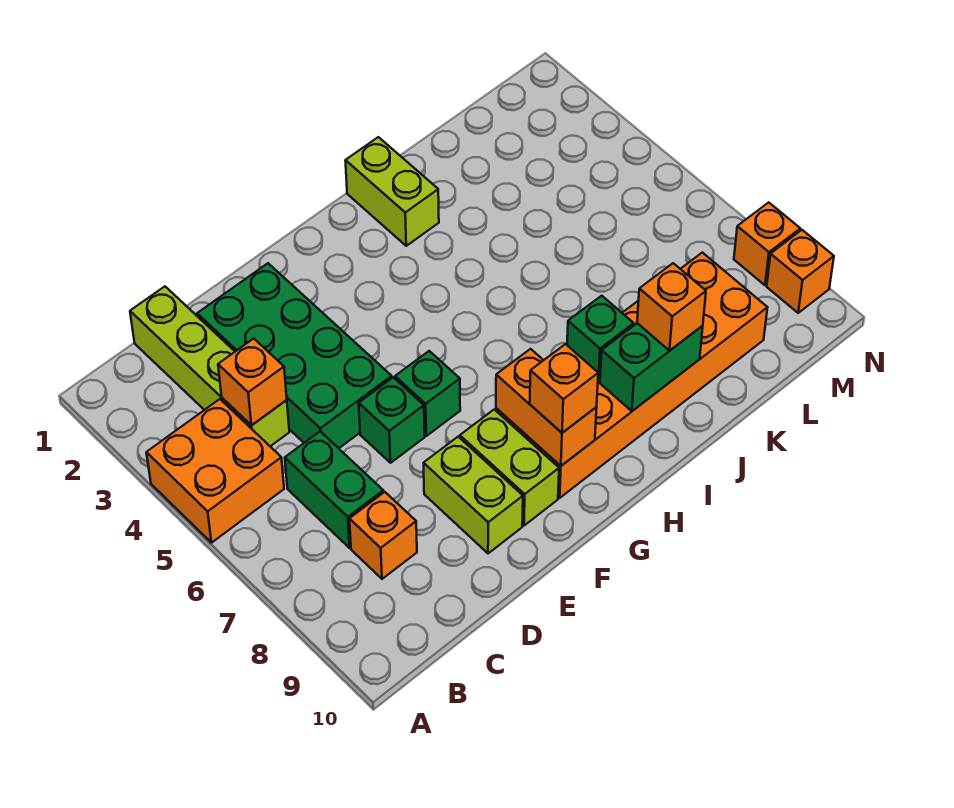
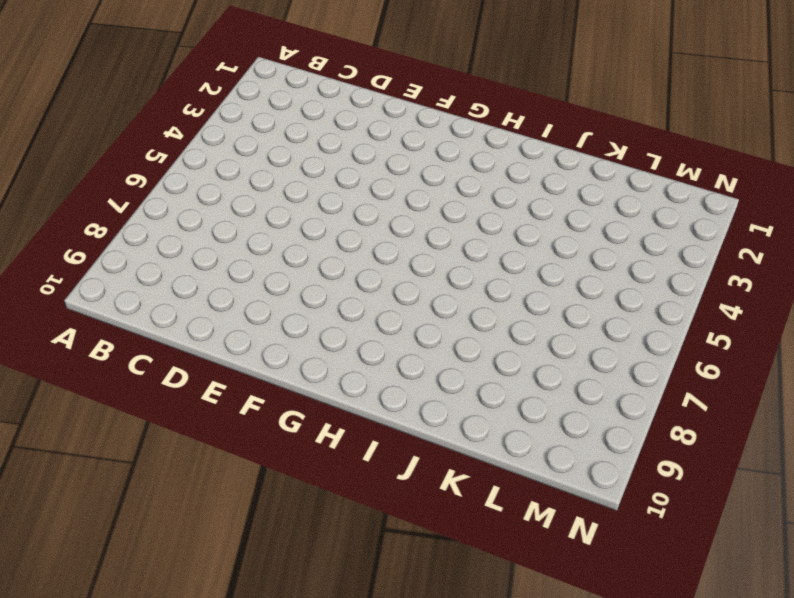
none -> orange 2x2 brick [146,399,284,543]
none -> lime 1x4 brick [130,287,289,446]
none -> green 1x2 brick [285,431,383,548]

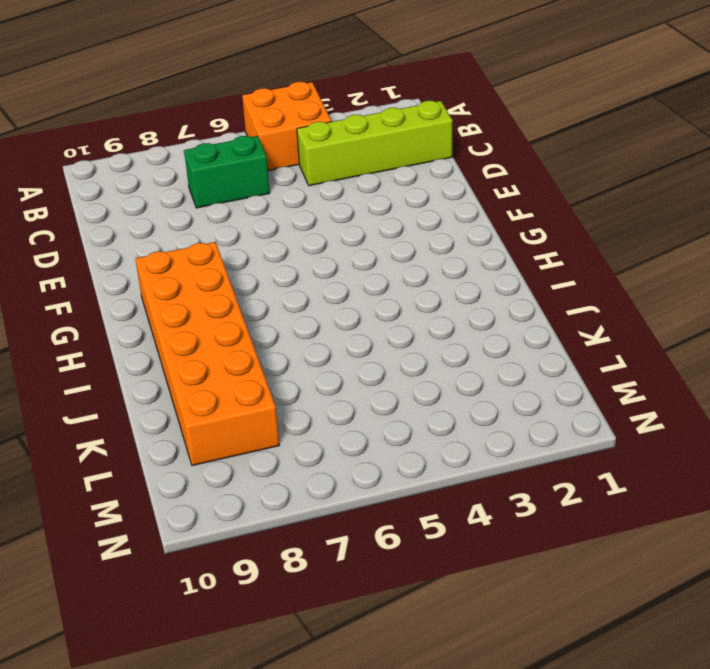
none -> orange 1x1 brick [349,492,417,579]
none -> green 2x4 brick [197,263,392,448]
none -> green 1x1 brick [359,377,425,463]

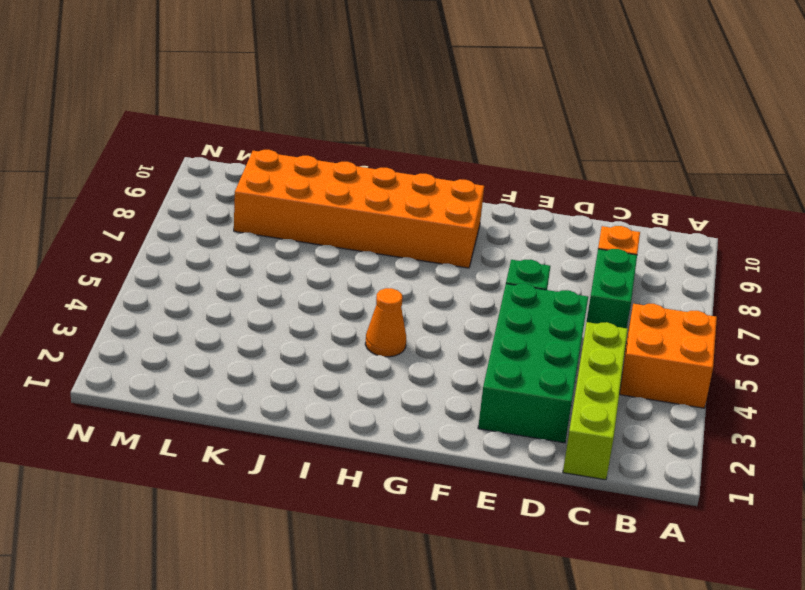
orange 1x1 cone [365,288,406,357] -> none
none -> lime 1x2 brick [423,437,523,553]
none -> green 1x1 brick [395,351,460,436]
none -> lime 1x2 brick [460,410,559,526]

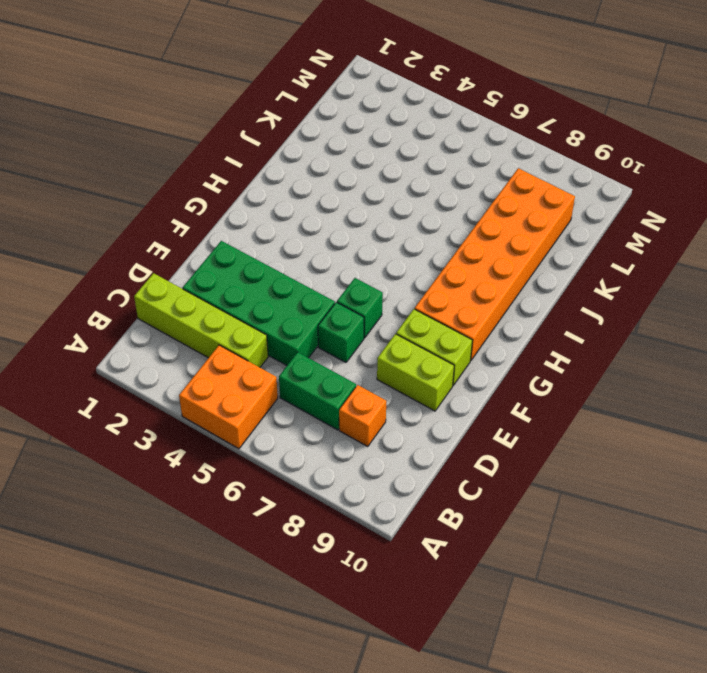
none -> lime 1x2 brick [345,137,439,246]
none -> orange 1x1 brick [734,202,800,285]
none -> orange 1x1 brick [767,230,834,313]

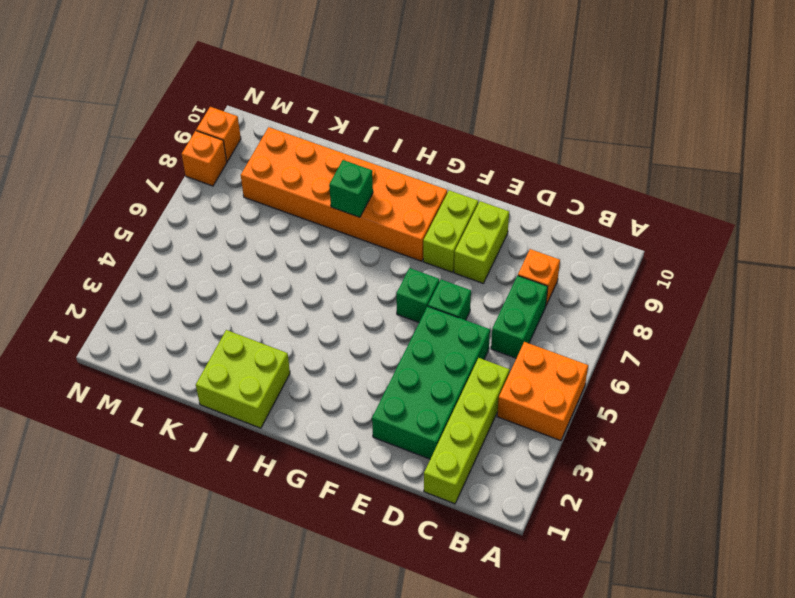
lime 2x2 brick [196,330,290,428] -> lime 1x2 brick [345,137,439,246]
none -> orange 1x1 brick [218,339,287,425]
none -> orange 1x2 brick [496,349,597,466]
none -> green 1x2 brick [600,323,703,411]

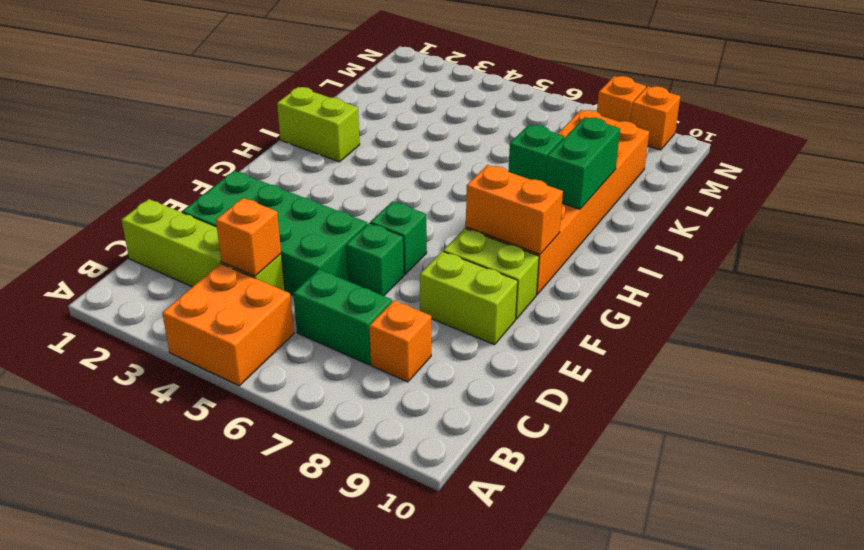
none -> orange 1x1 brick [530,344,598,433]
none -> orange 1x1 brick [637,263,706,351]

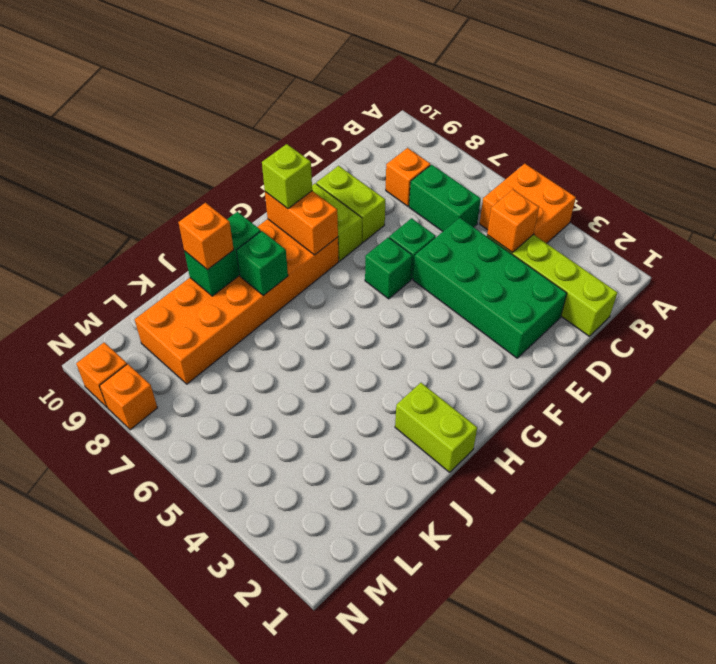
lime 1x1 brick [262,144,312,209] -> orange 1x1 brick [530,344,598,433]

